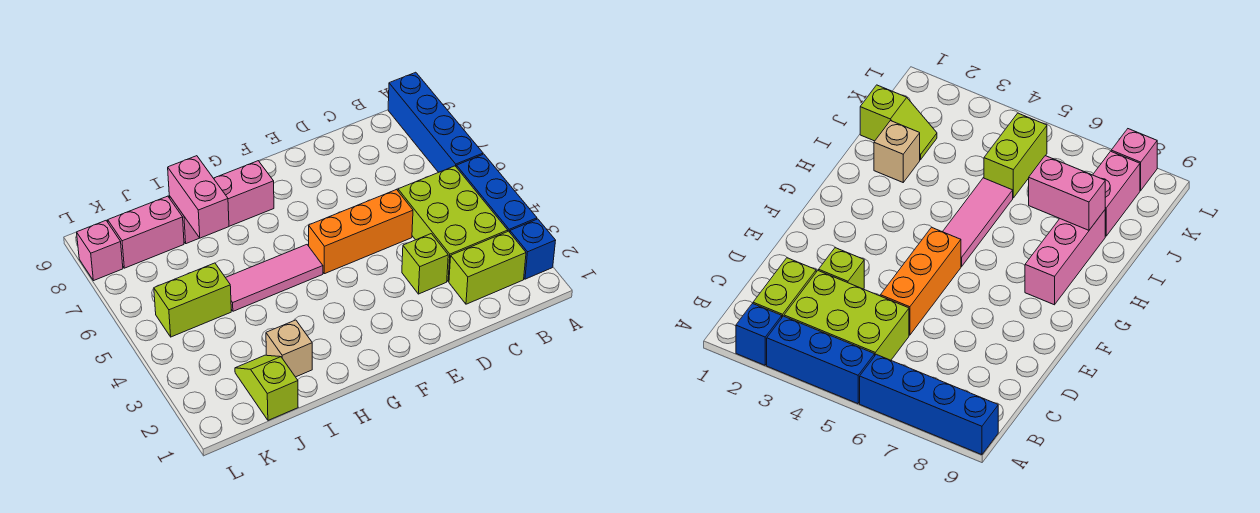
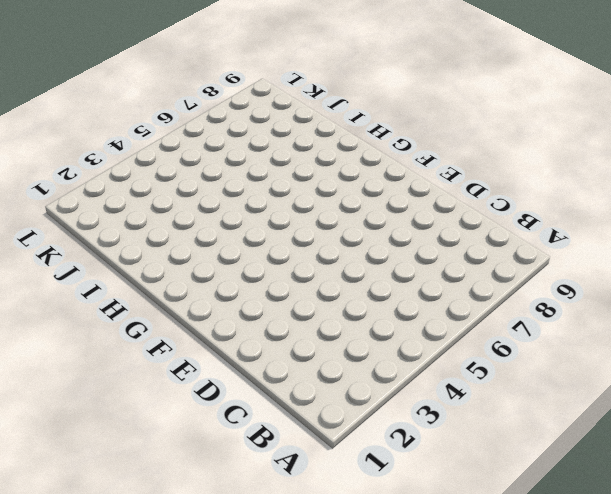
none -> blue 1x1 brick [510,219,556,279]
none -> blue 1x3 brick [456,154,537,232]
none -> blue 1x4 brick [388,72,483,172]

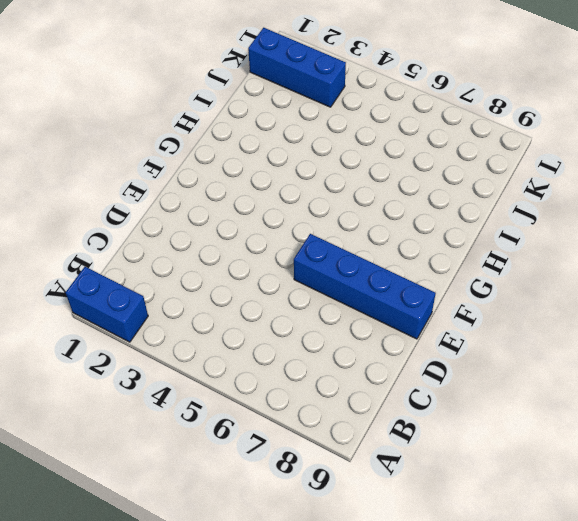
blue 1x2 brick [66,267,148,342] -> blue 1x1 brick [510,219,556,279]
blue 1x4 brick [294,234,436,339] -> blue 1x4 brick moved to [388,72,483,172]
blue 1x3 brick [248,28,346,107] -> blue 1x3 brick moved to [456,154,537,232]
none -> lime 1x2 brick [449,231,526,304]
none -> lime 2x3 brick [398,166,508,281]
none -> lime 1x1 brick [402,234,448,294]

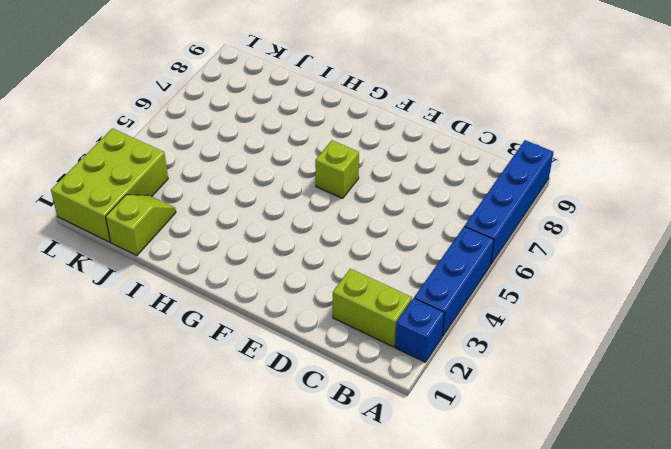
lime 1x1 brick [315,140,359,198] -> lime 1x1 brick moved to [402,234,448,294]
lime 2x3 brick [51,128,168,242] -> lime 2x3 brick moved to [398,166,508,281]
none -> orange 1x3 brick [309,190,413,274]
none -> pink 1x3 tile [226,245,323,311]
none -> pink 1x3 brick [169,161,274,244]

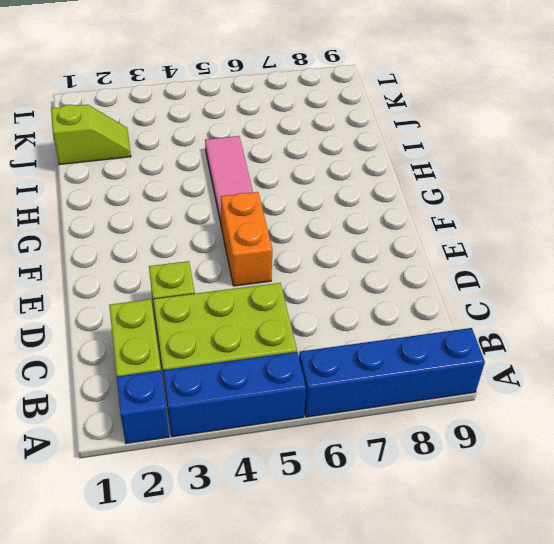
orange 1x2 brick [221,192,272,286] -> orange 1x3 brick [309,190,413,274]
none -> pink 1x3 brick [169,161,274,244]
none -> tan 1x1 brick [266,320,312,377]
none -> lime 1x2 brick [154,263,231,337]

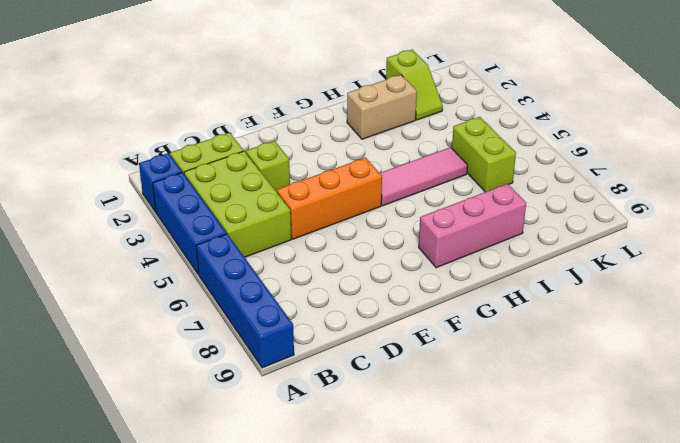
tan 1x2 brick [347,75,417,139] -> tan 1x1 brick [266,320,312,377]
lime 1x2 brick [452,117,516,192] -> lime 1x2 brick turned to [154,263,231,337]
none -> pink 1x2 brick [108,196,184,268]
none -> pink 1x1 brick [77,221,123,281]
none -> pink 1x2 brick [168,156,229,238]

